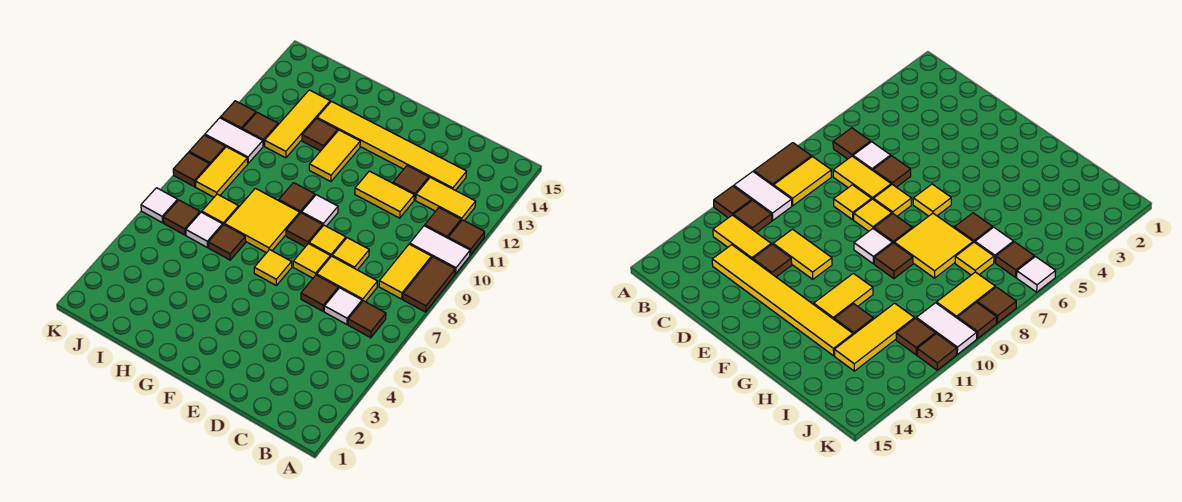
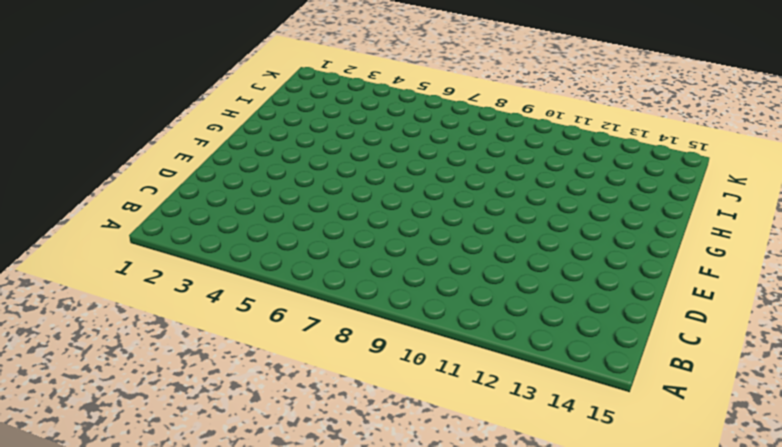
none -> brown 1x2 tile [403,257,455,312]
none -> white 1x2 tile [410,226,470,274]
none -> brown 1x1 tile [448,220,485,255]
none -> brown 1x1 tile [348,301,386,338]

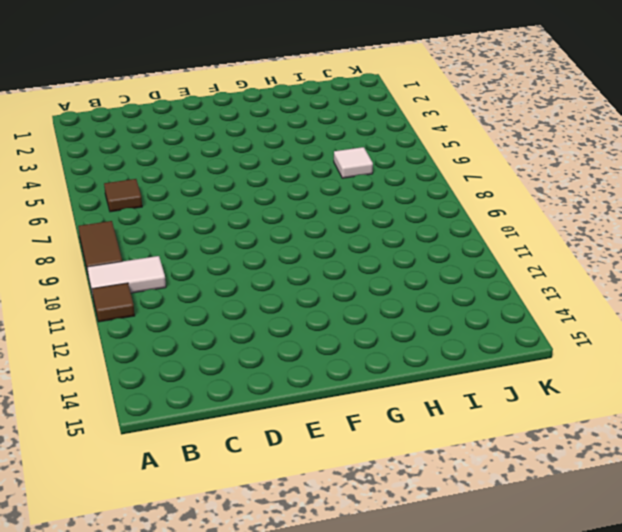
none -> yellow 1x2 tile [379,244,432,299]
none -> brown 1x1 tile [425,208,461,238]
none -> yellow 1x2 tile [416,178,476,221]
none -> white 1x1 tile [324,288,362,324]

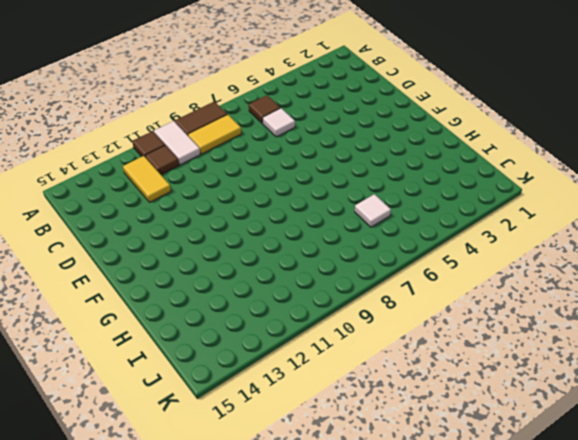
none -> yellow 1x2 tile [317,256,377,302]
none -> yellow 1x6 tile [317,101,467,191]
none -> brown 1x1 tile [301,275,338,311]
none -> yellow 1x1 tile [332,238,369,270]

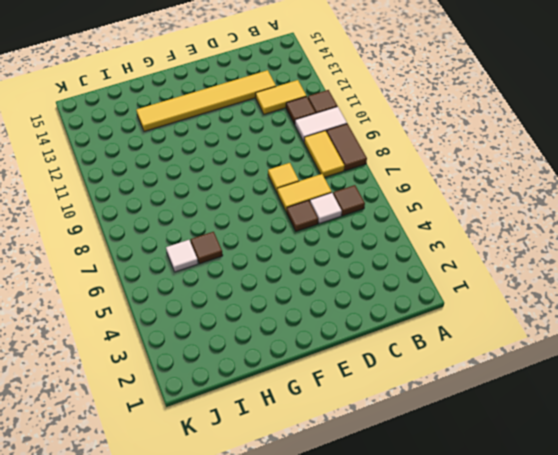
none -> yellow 1x2 tile [355,171,414,218]
none -> brown 1x1 tile [393,166,429,200]
none -> yellow 1x1 tile [293,244,330,278]
none -> yellow 1x1 tile [309,225,346,257]

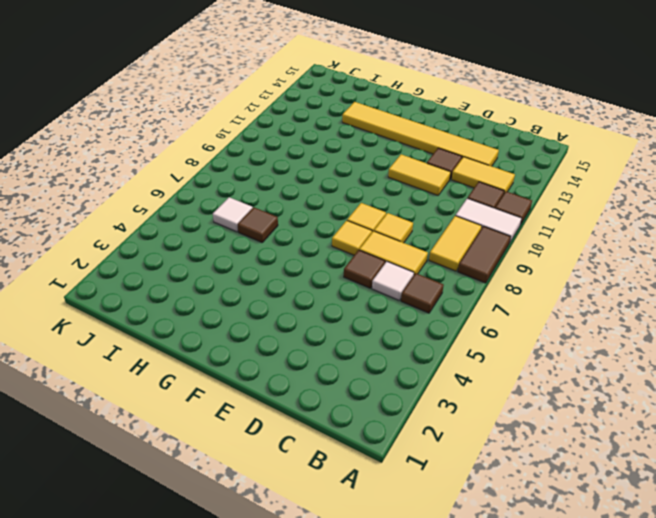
none -> yellow 1x1 tile [254,250,292,285]
none -> brown 1x1 tile [286,213,323,247]
none -> white 1x1 tile [302,195,338,226]
none -> yellow 2x2 tile [225,188,300,253]

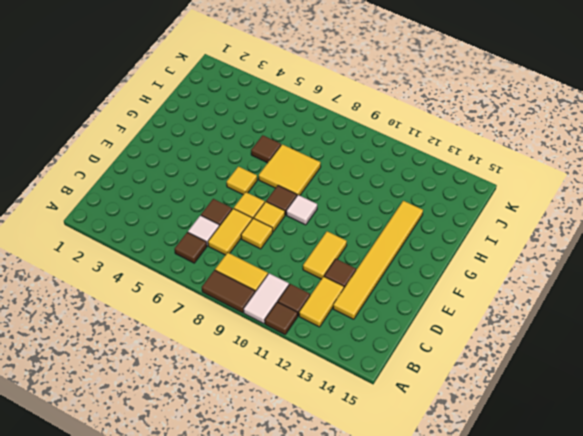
none -> brown 1x1 tile [279,183,315,213]
none -> yellow 1x2 tile [309,130,360,182]
none -> brown 1x1 tile [302,118,338,151]
none -> white 1x1 tile [186,212,223,248]

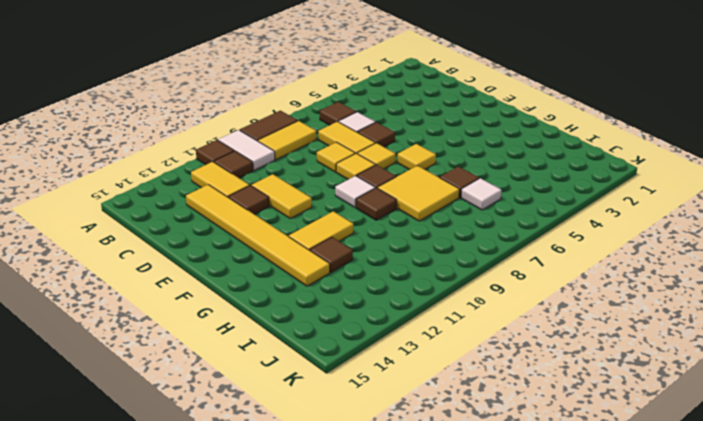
none -> yellow 1x1 tile [202,194,239,225]
none -> yellow 1x3 tile [265,90,330,158]
none -> brown 1x1 tile [163,200,200,235]
none -> yellow 1x2 tile [195,147,248,197]

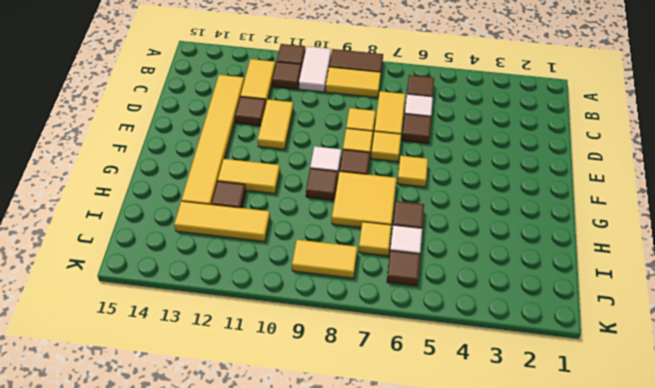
none -> white 1x2 tile [205,118,263,163]
none -> brown 1x1 tile [242,112,278,146]
none -> white 1x1 tile [141,188,178,223]
none -> brown 1x1 tile [173,153,210,187]

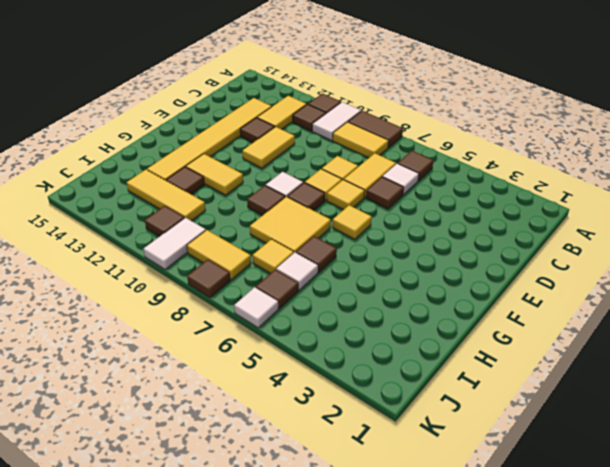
none -> brown 1x1 tile [189,135,225,164]
none -> brown 1x1 tile [220,101,256,129]

